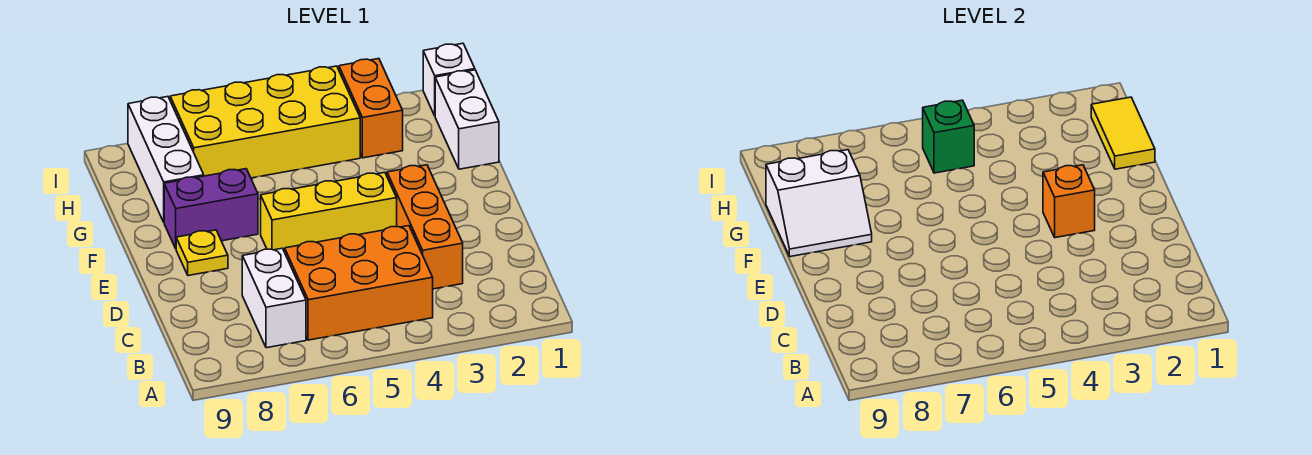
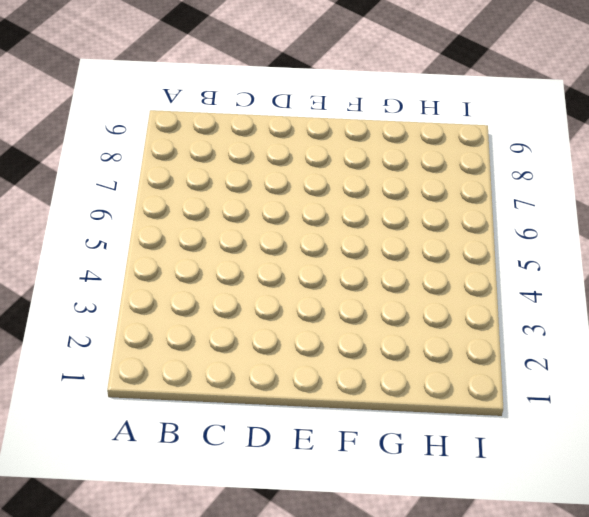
none -> orange 2x3 brick [285,226,433,340]
none -> white 1x2 brick [242,248,306,348]
none -> orange 1x3 brick [387,165,463,289]

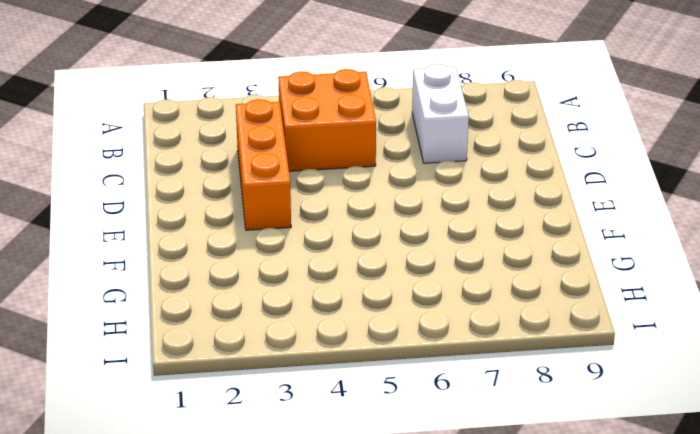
orange 2x2 brick [278,69,376,171] -> orange 2x3 brick [285,226,433,340]
none -> yellow 1x3 brick [261,172,397,252]
none -> yellow 1x1 plate [176,230,228,276]
none -> purple 1x2 brick [164,169,258,248]

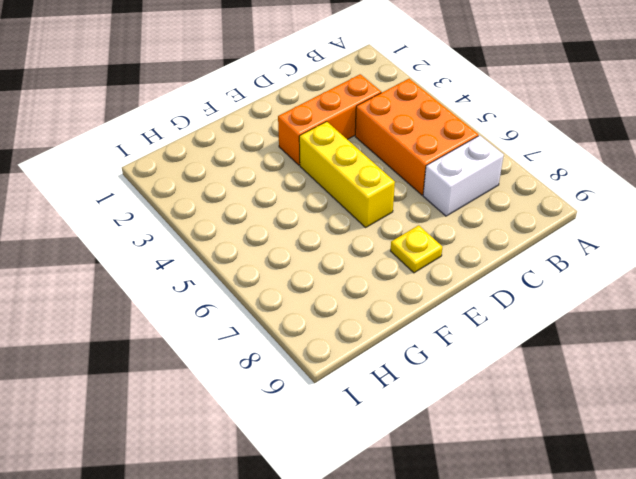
none -> purple 1x2 brick [164,169,258,248]
none -> white 1x2 brick [435,70,499,169]
none -> white 1x3 brick [128,97,204,222]

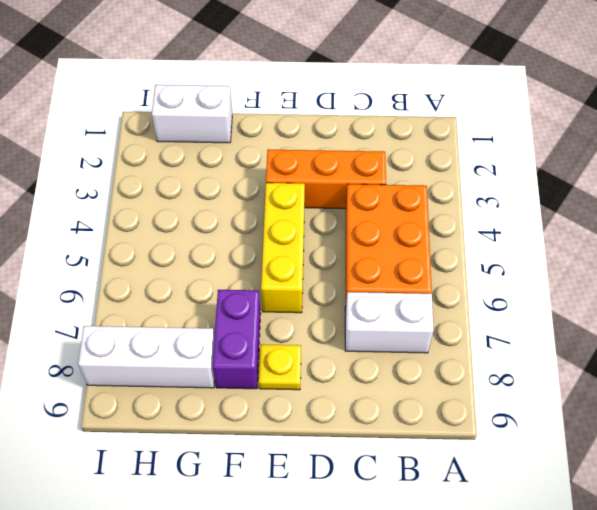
none -> orange 1x2 brick [339,59,403,158]
none -> yellow 2x4 brick [170,66,360,178]
none -> white 1x1 brick [423,43,475,115]

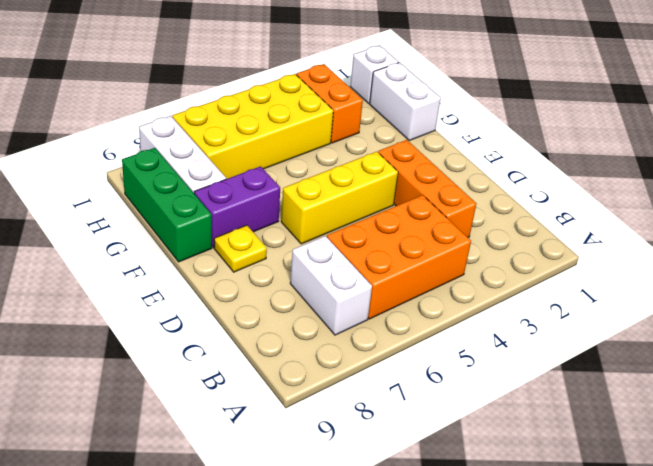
green 1x3 brick [122,148,212,262] -> none
none -> orange 1x1 brick [1043,165,1095,238]
none -> white 2x2 slope [766,150,872,257]
none -> yellow 1x2 tile [1091,97,1155,169]

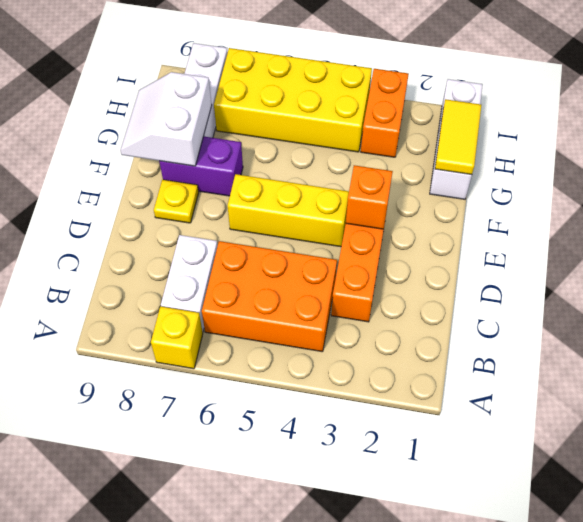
yellow 1x1 brick [151,306,203,369] -> none
white 2x2 slope [120,72,212,166] -> white 2x2 slope turned to [766,150,872,257]
none -> green 1x1 brick [923,100,974,173]

